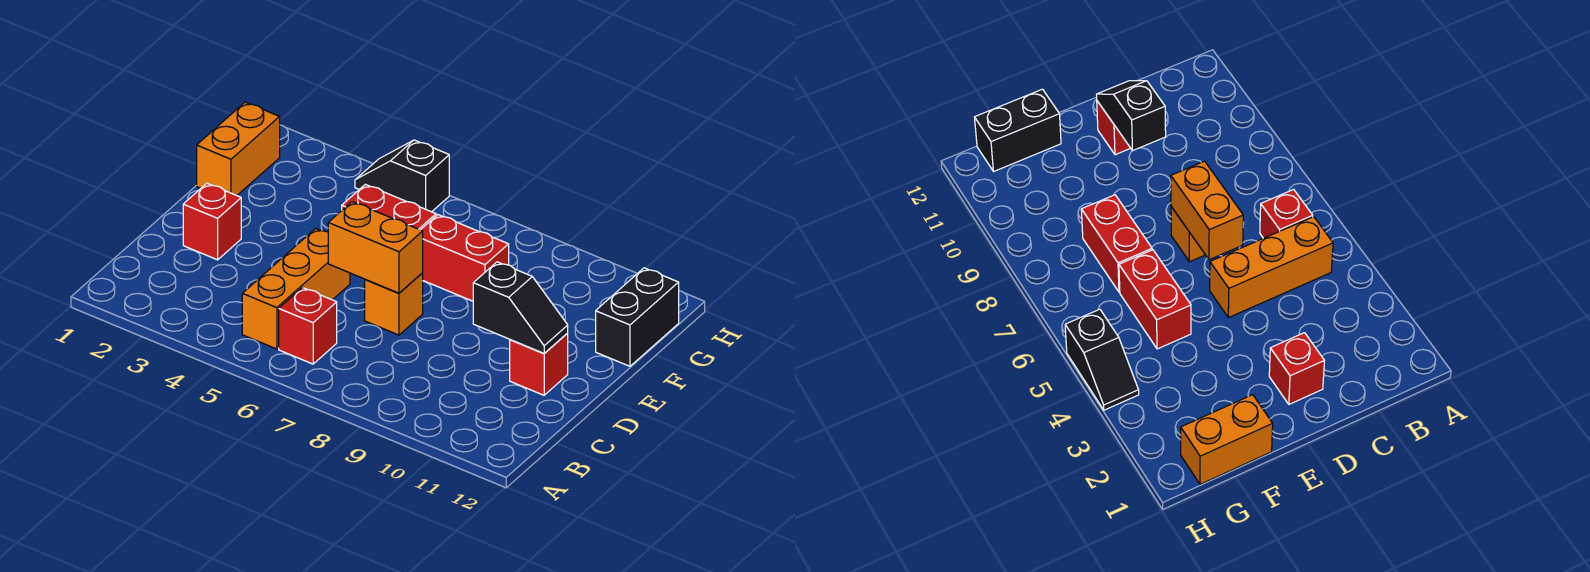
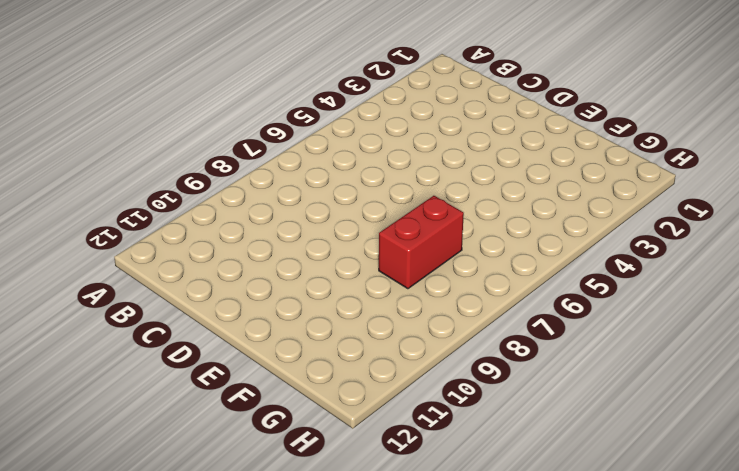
none -> orange 1x3 brick [242,228,350,349]
none -> red 1x1 brick [279,288,337,364]
none -> red 1x1 brick [183,183,241,260]

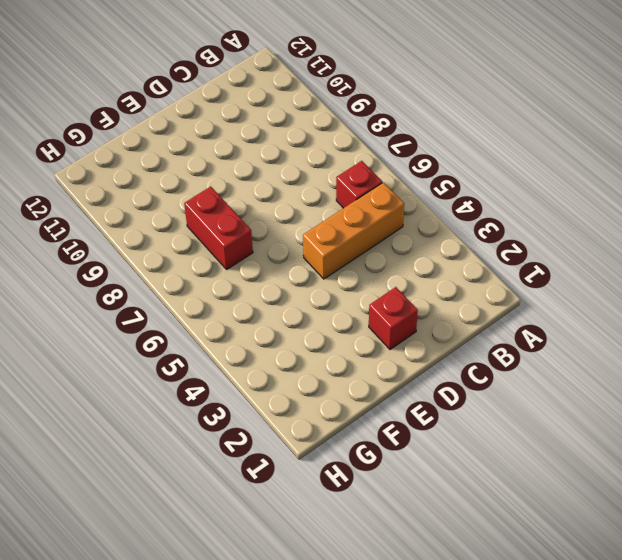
none -> orange 1x1 brick [365,273,423,335]
none -> red 1x1 brick [510,333,568,395]
none -> orange 1x2 brick [197,102,280,196]

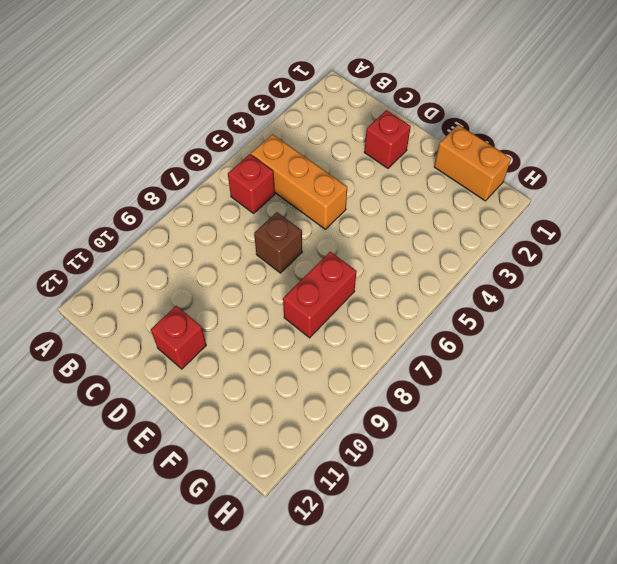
brown 1x1 brick [254,212,302,273] -> orange 1x1 brick [365,273,423,335]
none -> red 1x2 brick [342,184,436,230]
none -> black 1x2 brick [596,268,679,366]
none -> black 1x2 slope [355,140,449,212]

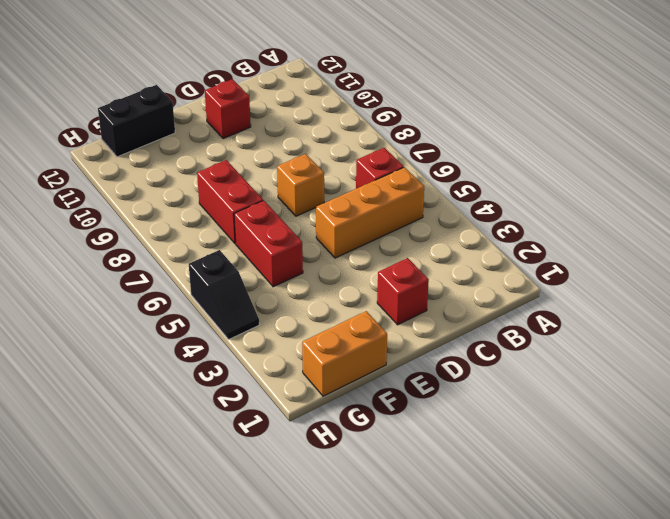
none -> orange 1x2 brick [328,202,423,293]
none -> black 1x2 slope [473,262,568,353]

